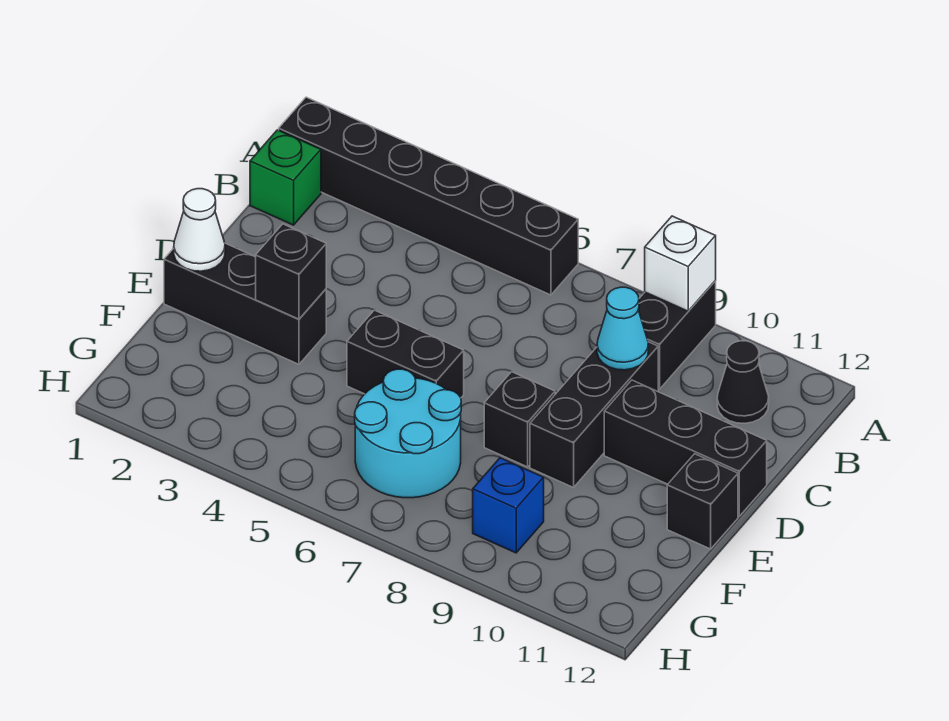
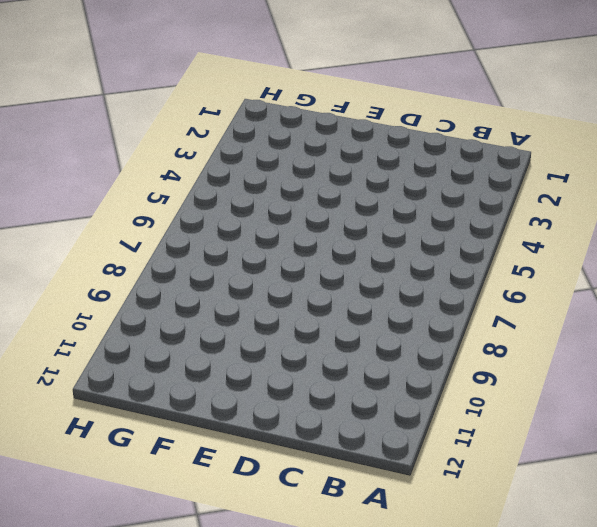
none -> black 1x6 brick [279,97,578,295]
none -> black 1x2 brick [638,281,716,389]
none -> green 1x1 brick [250,130,321,225]

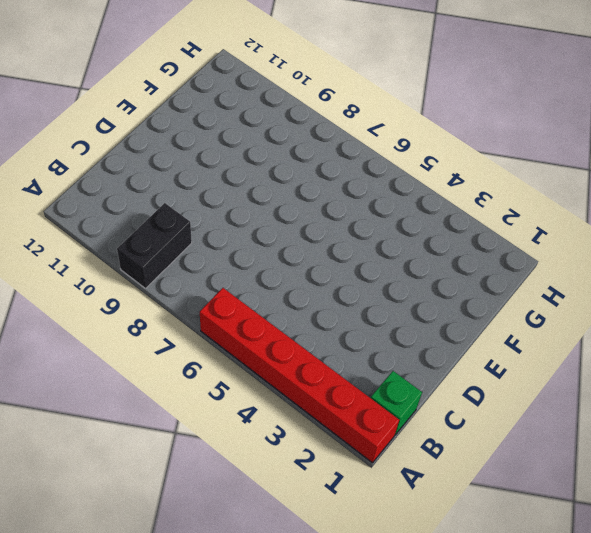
red 1x6 brick [200,288,399,463] -> black 1x6 brick [279,97,578,295]
none -> black 1x1 cone [717,341,769,423]
none -> black 1x3 brick [530,342,658,487]
none -> black 1x3 brick [604,380,767,516]

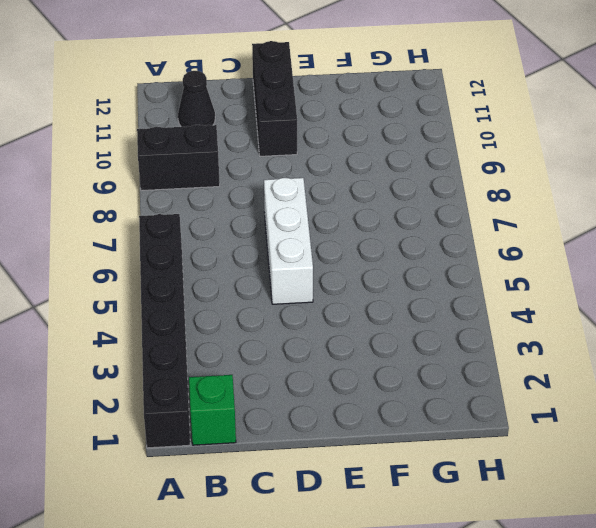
white 1x3 brick [264,178,313,304] -> none
none -> black 1x3 brick [530,342,658,487]
none -> black 1x3 brick [164,243,326,364]
none -> black 1x2 brick [347,310,464,397]

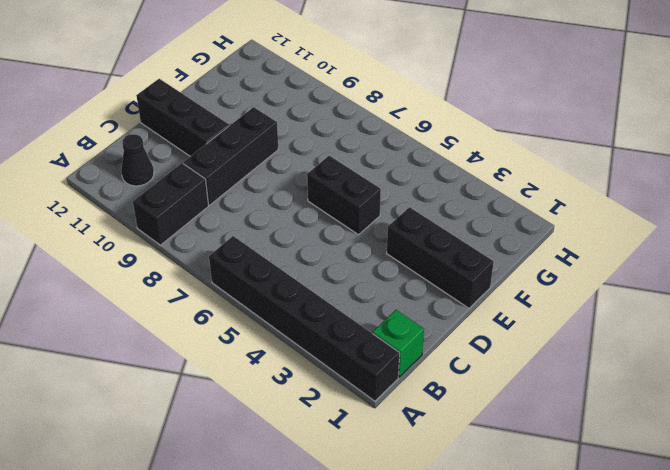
none -> black 1x1 brick [484,372,555,467]
none -> black 1x1 brick [667,454,738,549]
none -> cyan 2x2 round brick [355,369,461,498]

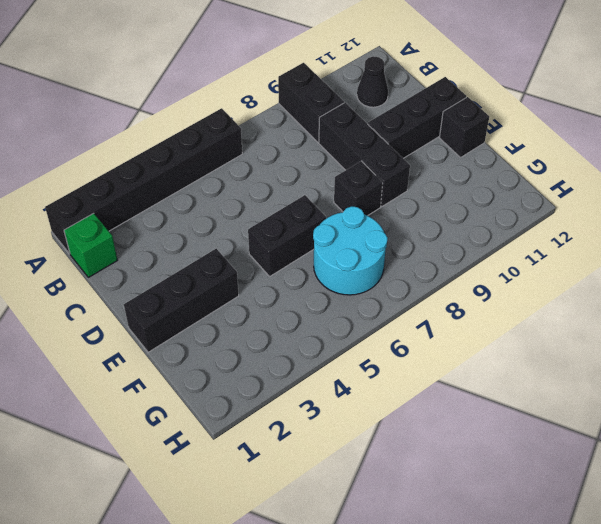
none -> blue 1x1 brick [473,458,544,553]
none -> white 1x1 brick [645,216,716,311]
none -> cyan 1x1 cone [597,287,648,370]

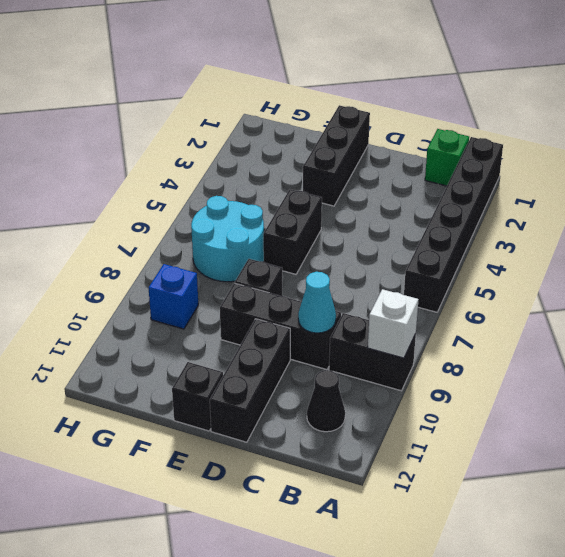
none -> white 1x1 cone [174,189,225,271]
none -> black 1x1 brick [256,224,326,319]

